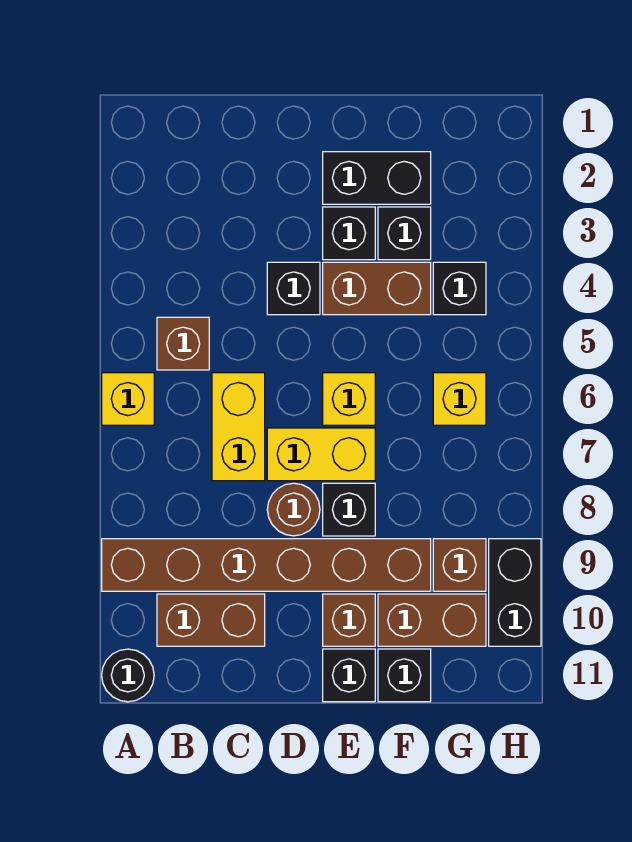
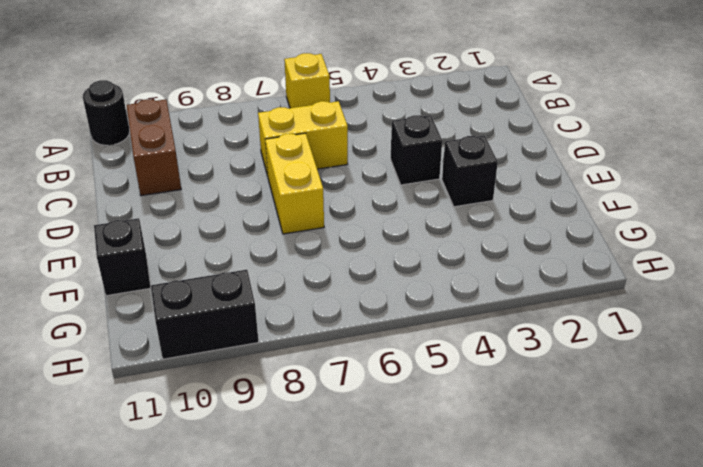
none -> brown 1x6 brick [102,539,431,591]
none -> brown 1x1 brick [157,317,209,370]
none -> brown 1x1 round brick [267,483,320,536]

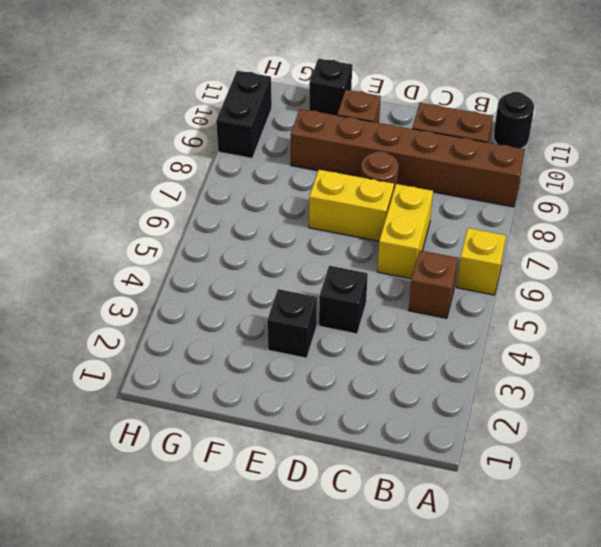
none -> black 1x2 brick [323,152,431,204]
none -> brown 1x2 brick [323,262,431,315]
none -> yellow 1x1 brick [323,373,375,425]

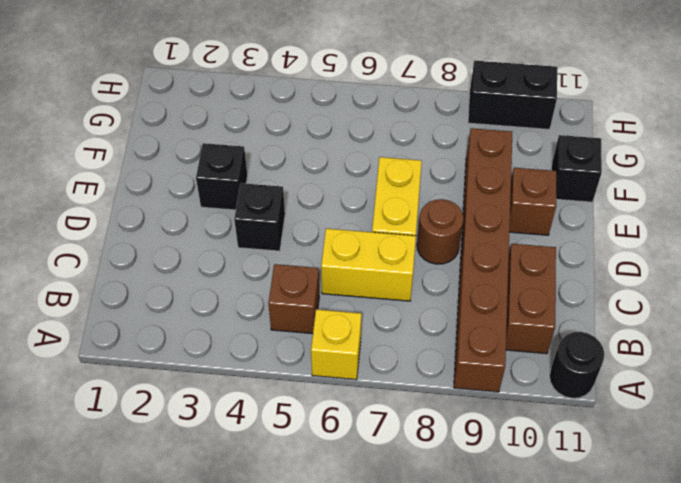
none -> black 1x2 brick [323,152,431,204]
none -> brown 1x2 brick [323,262,431,315]
none -> yellow 1x1 brick [323,373,375,425]

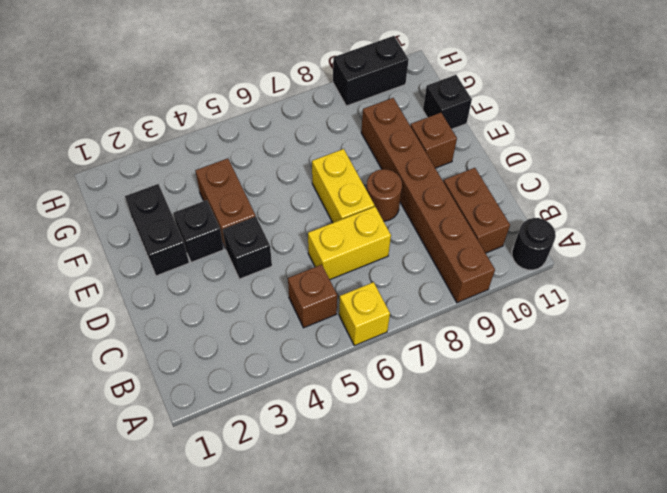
none -> yellow 1x1 brick [323,373,375,425]
none -> black 1x1 brick [323,483,375,536]
none -> black 1x1 brick [323,649,375,702]

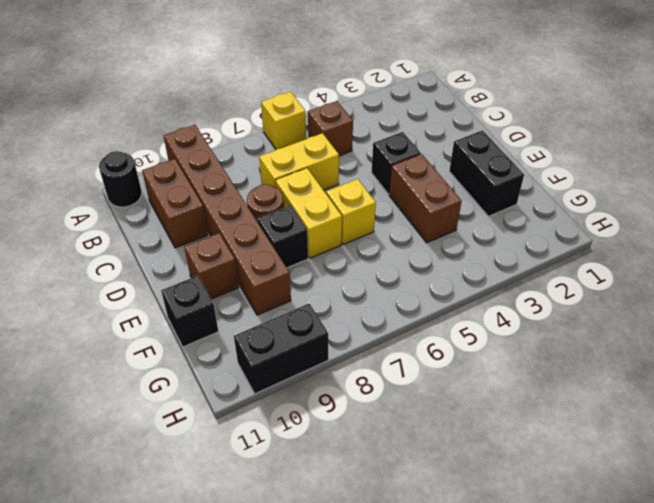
none -> black 1x1 brick [323,207,375,260]
none -> black 1x1 brick [323,649,375,702]
none -> black 1x1 brick [378,207,431,260]

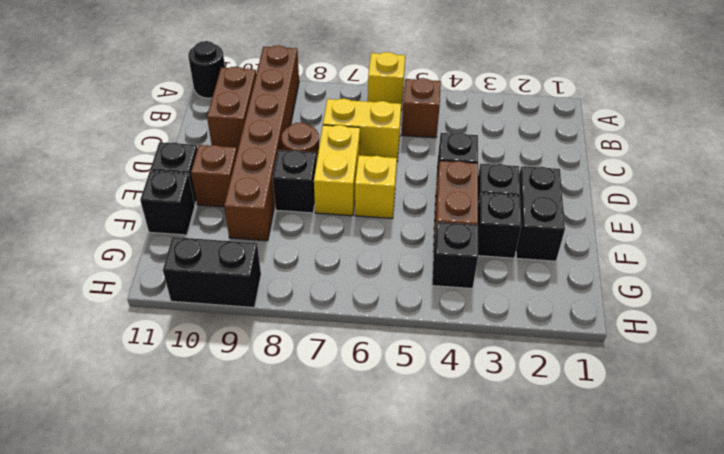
none -> brown 1x2 brick [378,594,486,646]
none -> yellow 1x1 brick [433,373,486,425]
none -> brown 1x1 brick [433,539,486,591]

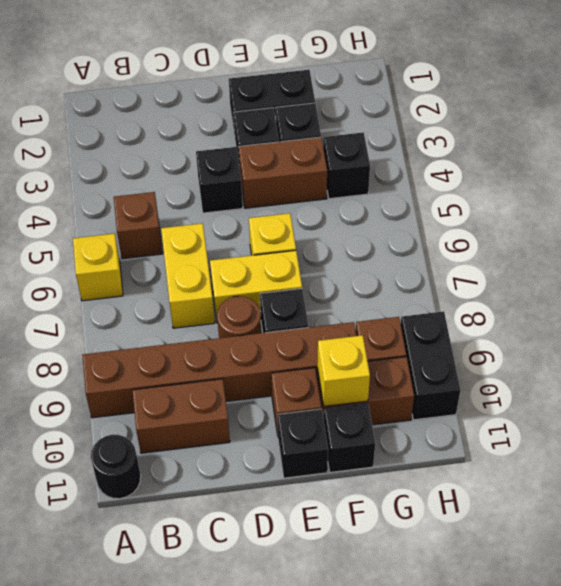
yellow 1x1 brick [317,335,370,406] -> yellow 1x1 brick moved to [433,373,486,425]

